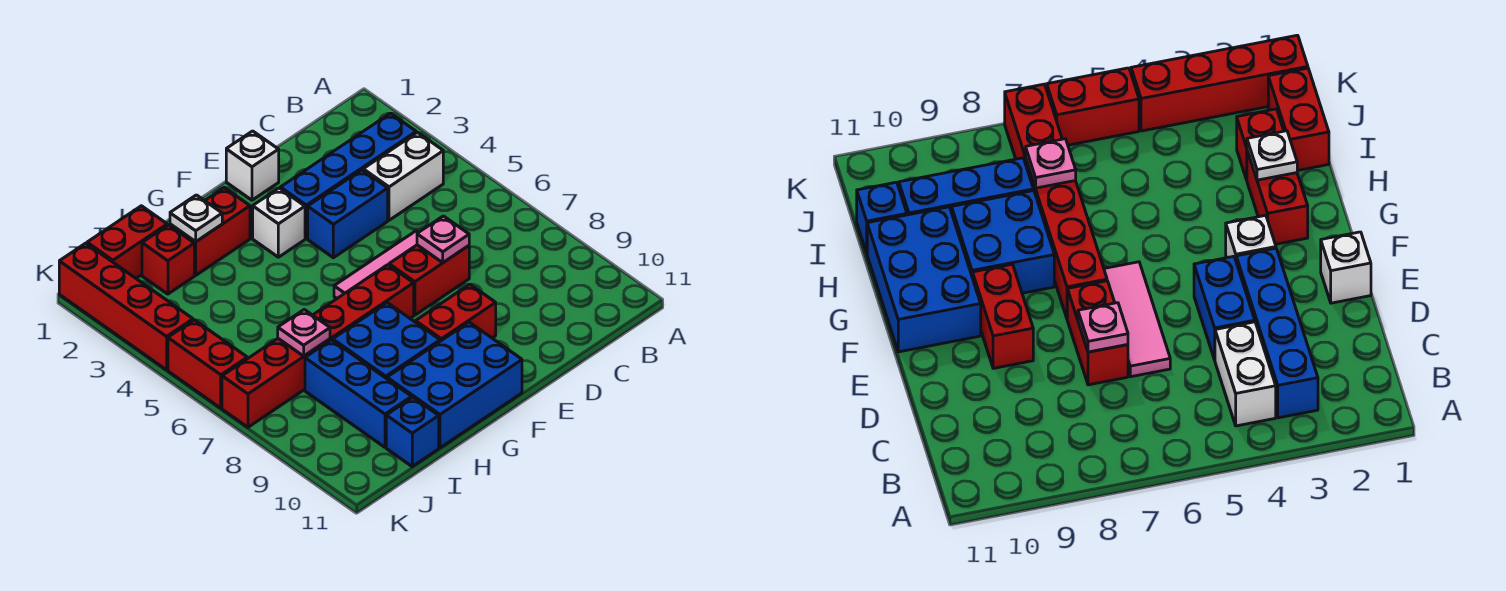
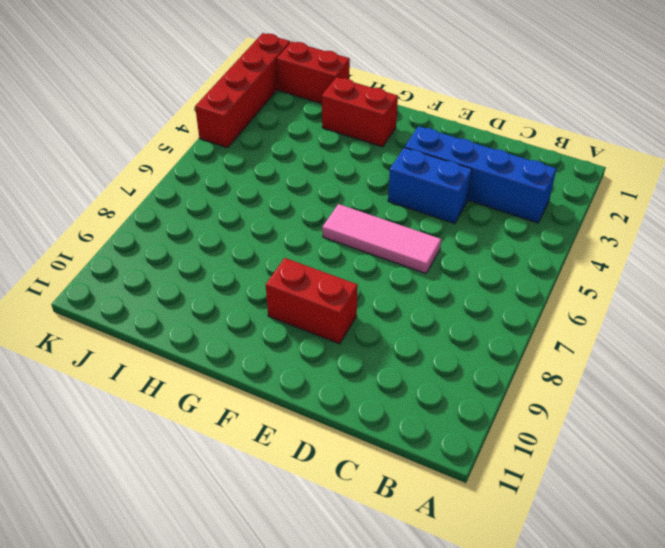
none -> white 1x2 brick [363,132,443,220]
none -> red 1x2 brick [389,245,469,315]
none -> white 1x1 brick [226,131,279,200]

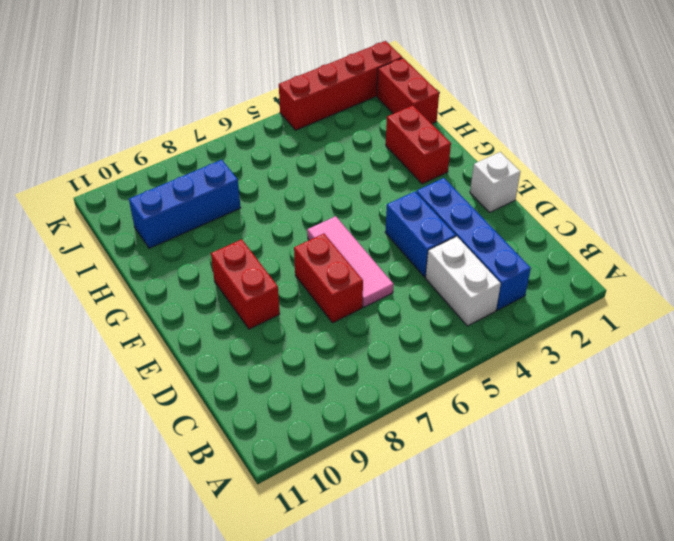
none -> white 1x1 brick [253,188,305,257]
none -> red 1x6 brick [222,265,414,427]
none -> blue 2x3 brick [387,322,522,448]

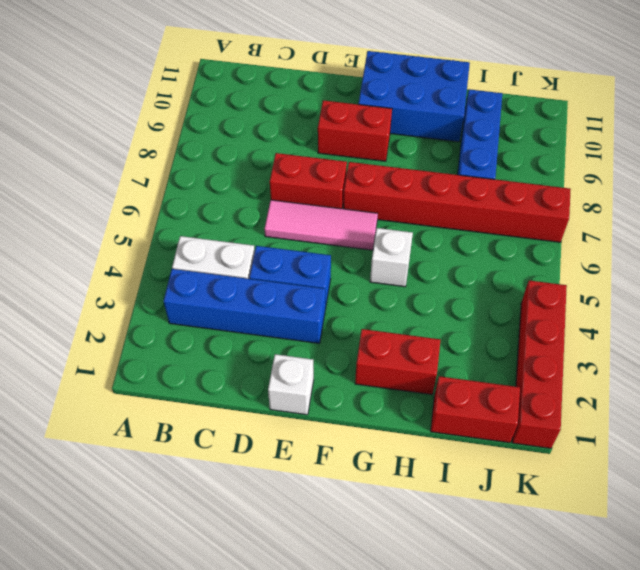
white 1x1 brick [370,228,413,287] -> white 1x1 brick moved to [253,188,305,257]
none -> blue 2x2 brick [333,303,440,379]
none -> red 1x1 brick [142,225,194,294]
none -> blue 1x1 brick [386,397,439,466]

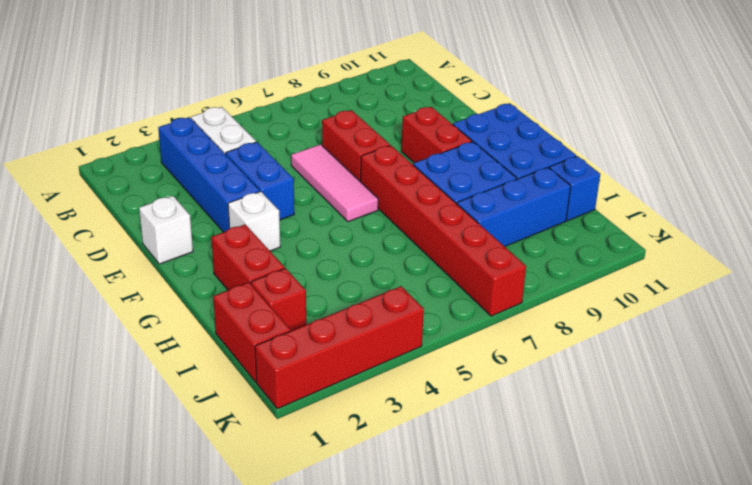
none -> red 1x2 brick [168,320,248,408]
none -> pink 1x1 plate [417,216,469,262]
none -> white 1x1 plate [170,195,222,242]

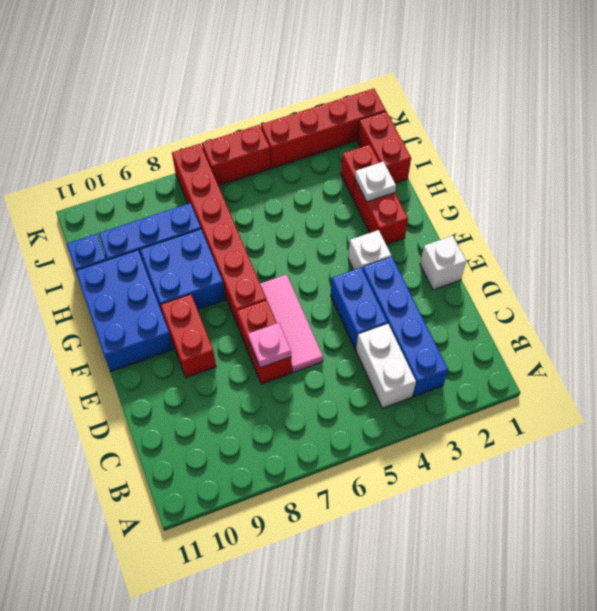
none -> pink 1x1 plate [278,310,330,356]

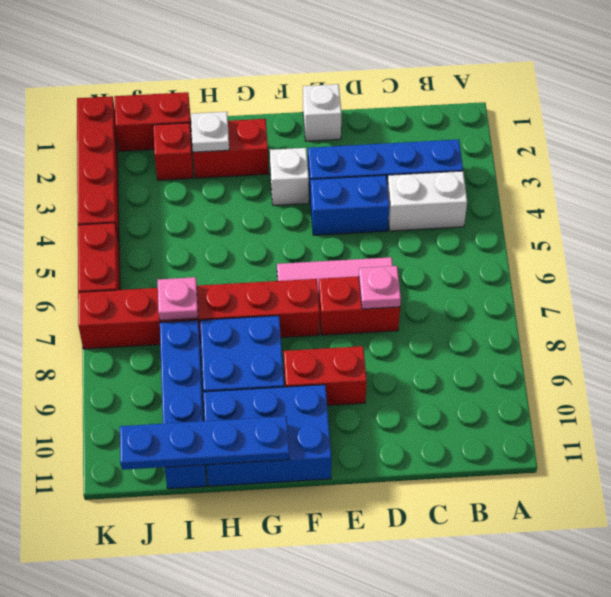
blue 1x4 plate [120,416,289,470] -> none

